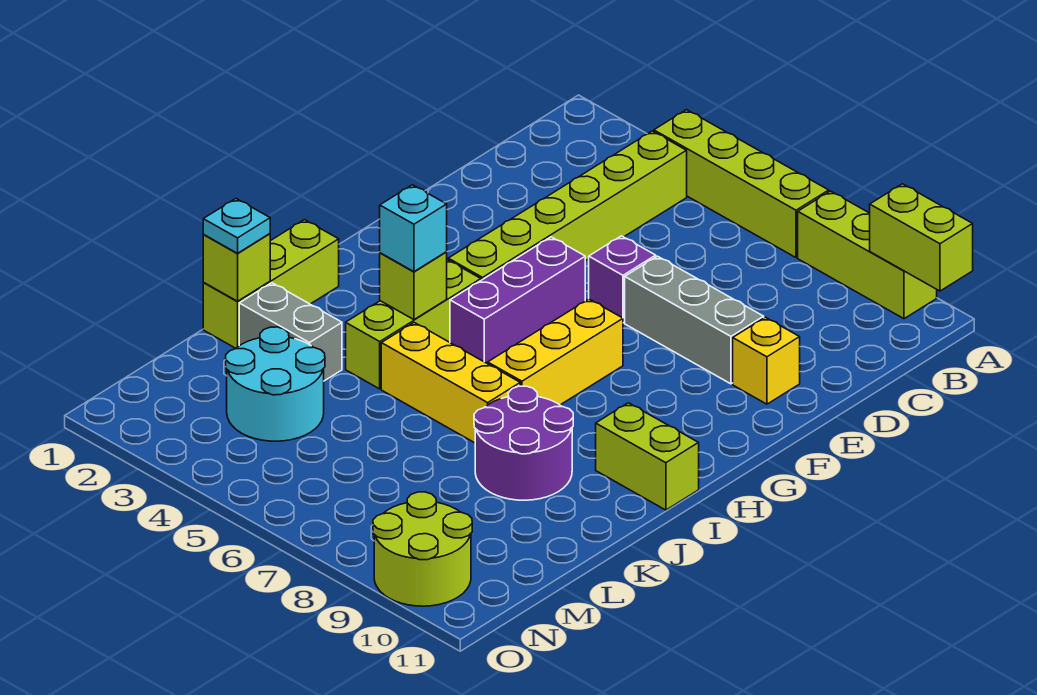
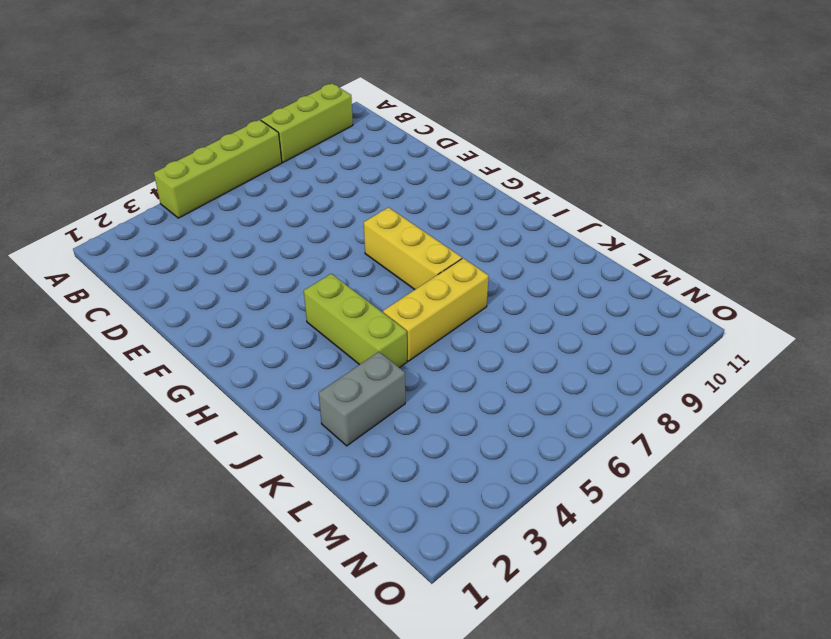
none -> lime 1x6 brick [448,131,687,280]
none -> purple 1x1 brick [589,236,656,323]
none -> grey 1x3 brick [625,256,764,384]

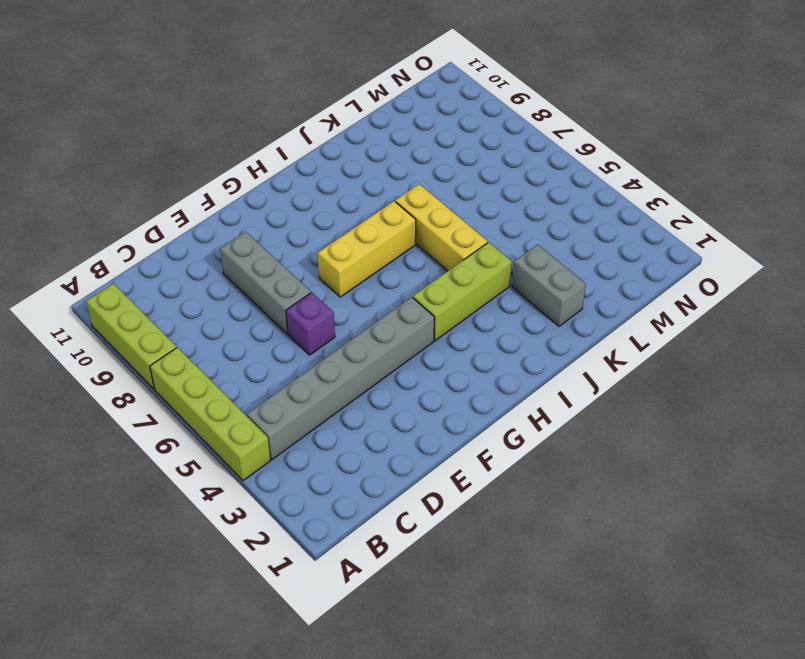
grey 1x6 brick [247,297,434,460] -> lime 1x6 brick [448,131,687,280]
none -> yellow 1x1 brick [733,317,800,404]
none -> purple 1x3 brick [450,237,585,364]
none -> lime 1x3 brick [203,220,339,348]

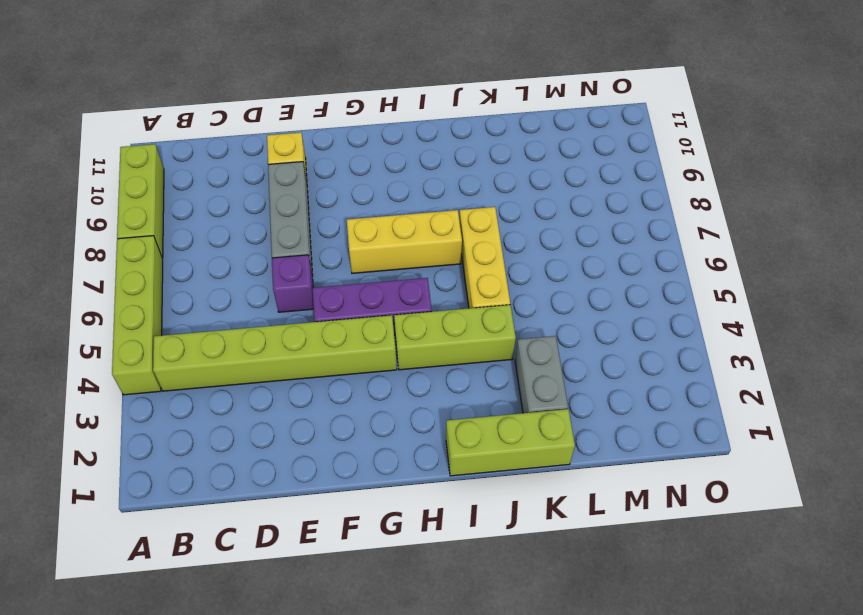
none -> lime 1x2 brick [596,403,699,510]
none -> purple 2x2 round brick [474,386,573,500]
none -> cyan 2x2 round brick [226,327,325,441]

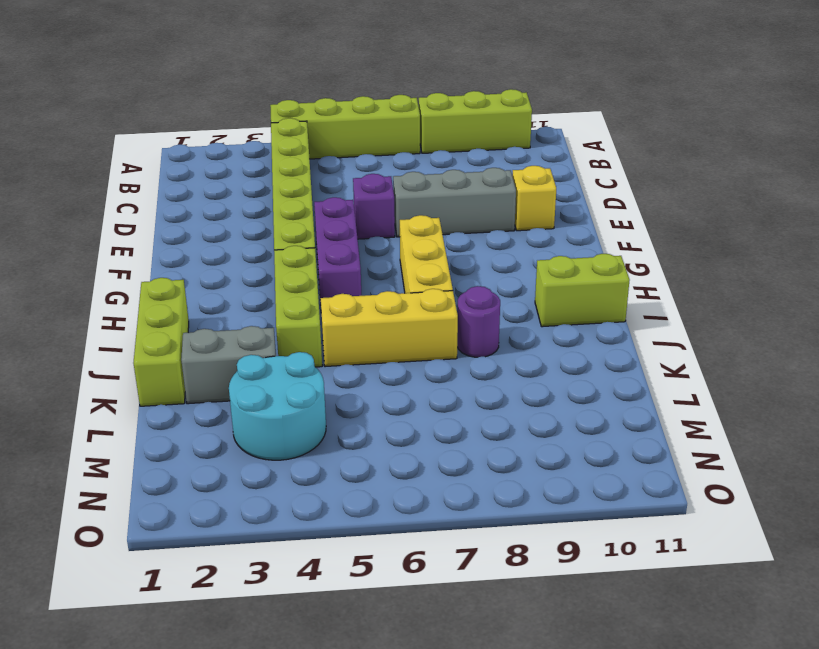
purple 1x1 round brick [457,286,500,357] -> purple 2x2 round brick [474,386,573,500]
none -> lime 2x2 round brick [373,492,472,606]
none -> lime 1x2 brick [870,184,973,291]
none -> lime 1x1 brick [380,252,447,320]

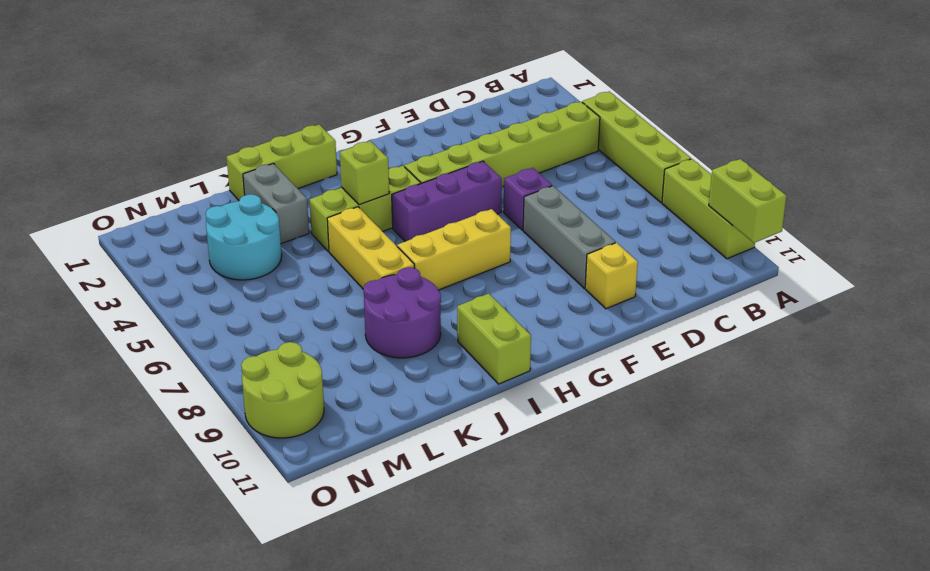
none -> lime 1x1 brick [203,234,270,301]
none -> cyan 1x1 brick [380,185,447,272]
none -> cyan 1x1 plate [203,199,270,253]

